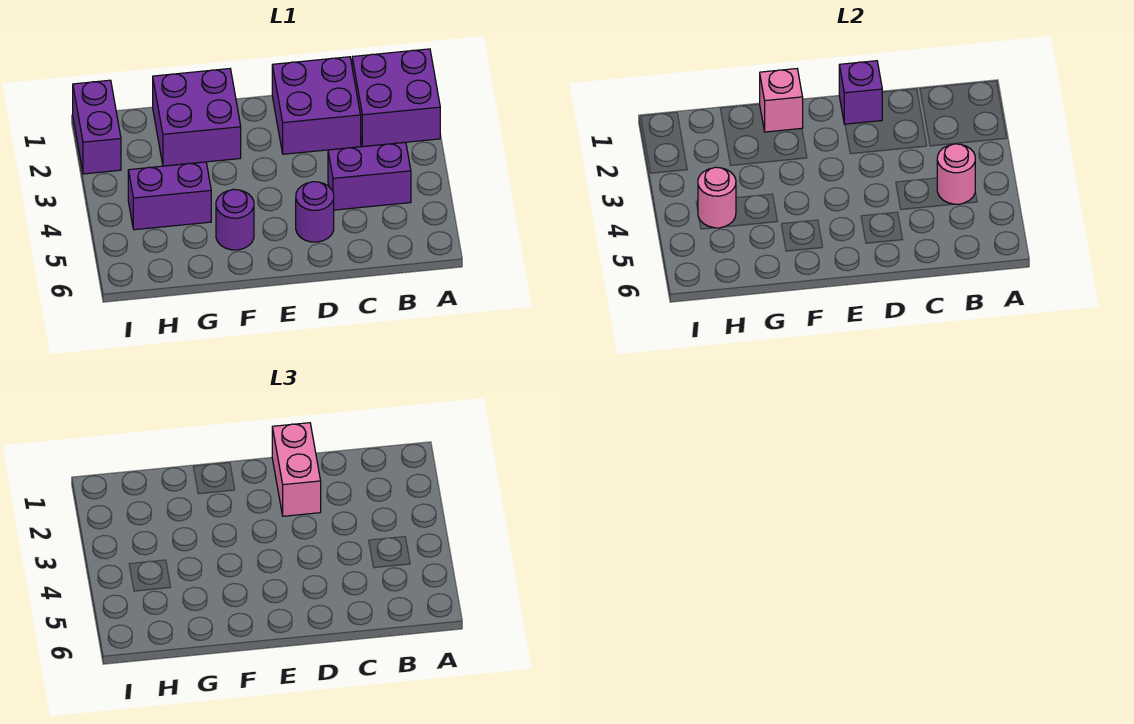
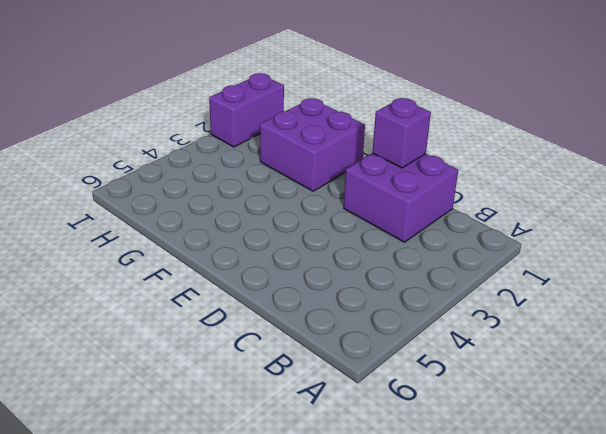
none -> purple 2x2 brick [352,49,440,147]
none -> purple 1x2 brick [328,142,411,210]
none -> purple 1x1 round brick [296,182,334,242]

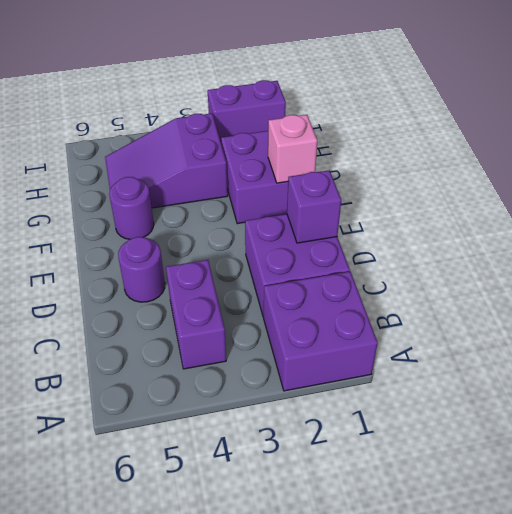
purple 2x3 slope [105,113,228,208] -> purple 1x2 brick [128,162,211,230]
none -> pink 1x1 round brick [937,144,975,204]
none -> pink 1x1 round brick [698,167,736,228]
none -> pink 1x2 brick [272,423,321,516]

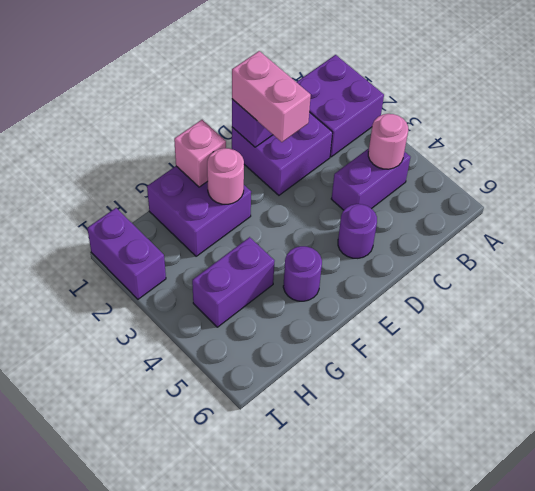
pink 1x1 round brick [207,148,244,204] -> pink 1x1 round brick moved to [698,167,736,228]

